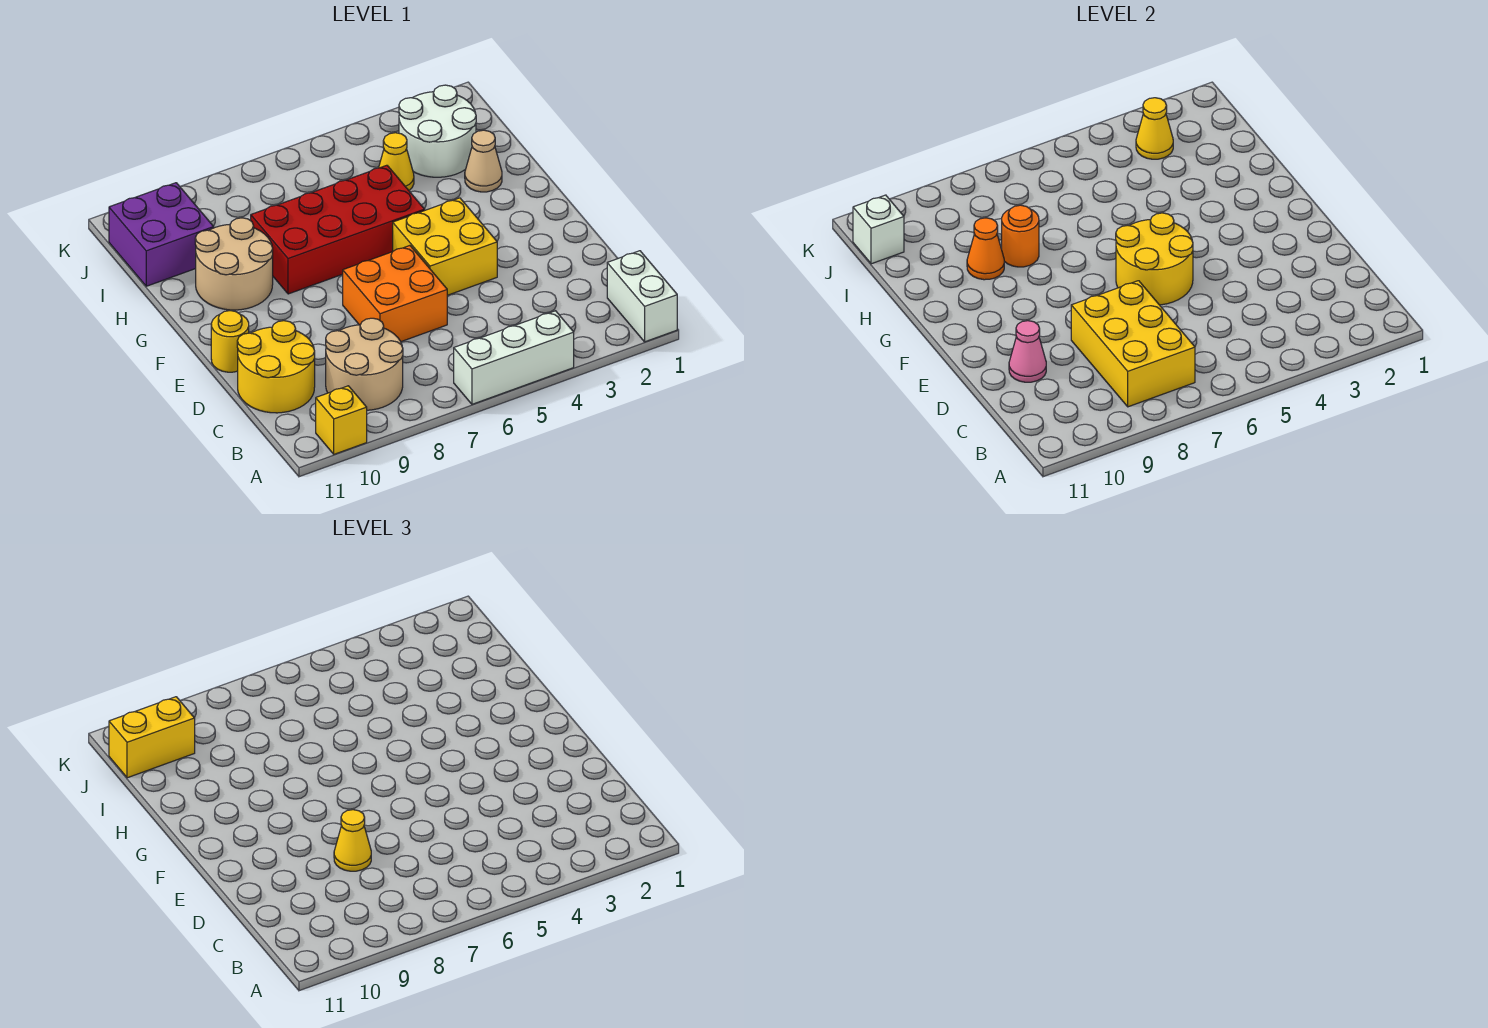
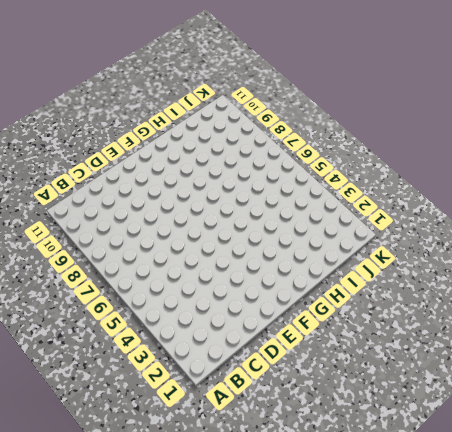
none -> white 1x2 brick [607,251,677,342]
none -> white 1x3 brick [454,311,574,404]
none -> yellow 1x1 brick [316,386,367,454]

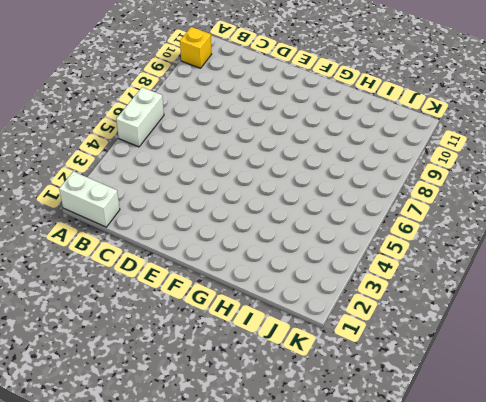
white 1x2 brick [116,87,164,147] -> white 1x3 brick [454,311,574,404]
none -> tan 2x2 round brick [326,318,403,410]
none -> yellow 2x2 round brick [237,321,315,413]
none -> orange 2x2 brick [343,246,447,342]

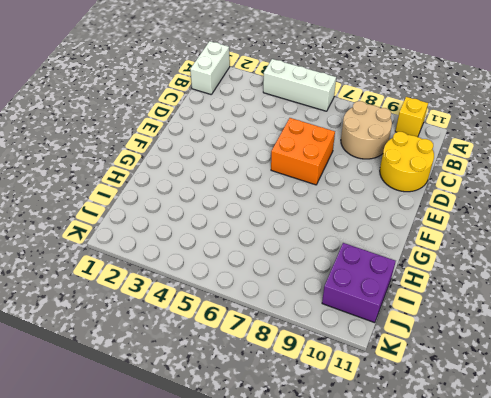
none -> yellow 2x2 brick [393,198,497,295]
none -> yellow 1x1 round brick [211,311,249,372]
none -> red 2x4 brick [250,165,425,294]

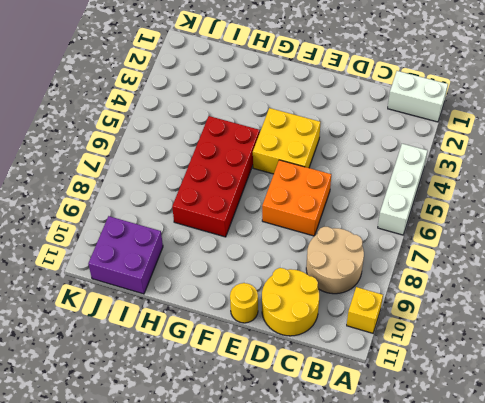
none -> tan 2x2 round brick [195,218,273,310]
none -> tan 1x1 cone [465,130,502,192]
none -> white 2x2 round brick [399,85,476,177]

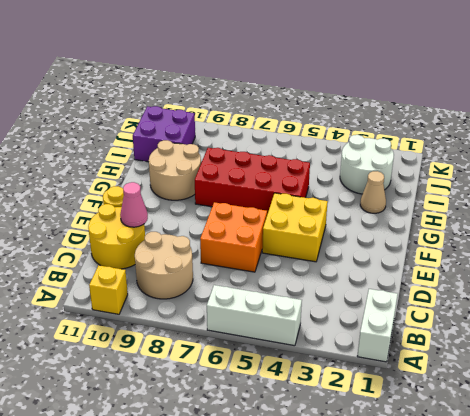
none -> yellow 1x1 cone [379,133,414,190]
none -> yellow 2x3 brick [1071,281,1195,407]
none -> yellow 2x2 round brick [1116,213,1193,305]

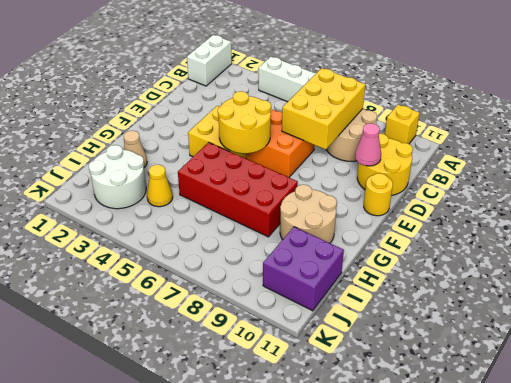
none -> orange 1x1 round brick [1002,205,1039,267]
none -> orange 1x1 cone [967,218,1004,280]
none -> yellow 1x1 cone [1136,98,1173,159]

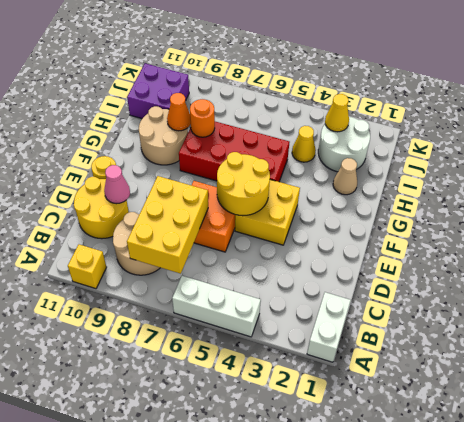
none -> white 1x1 brick [853,195,904,264]
none -> yellow 1x1 cone [334,810,371,871]
none -> yellow 1x2 brick [109,697,195,778]

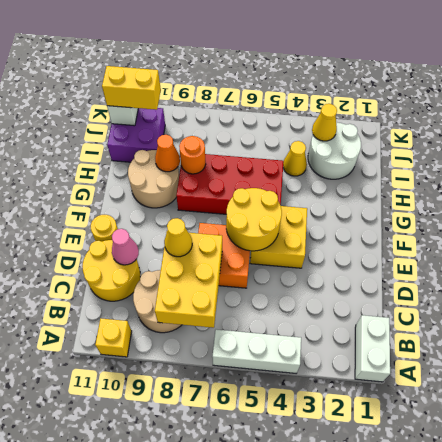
none -> tan 1x1 cone [465,130,502,192]

